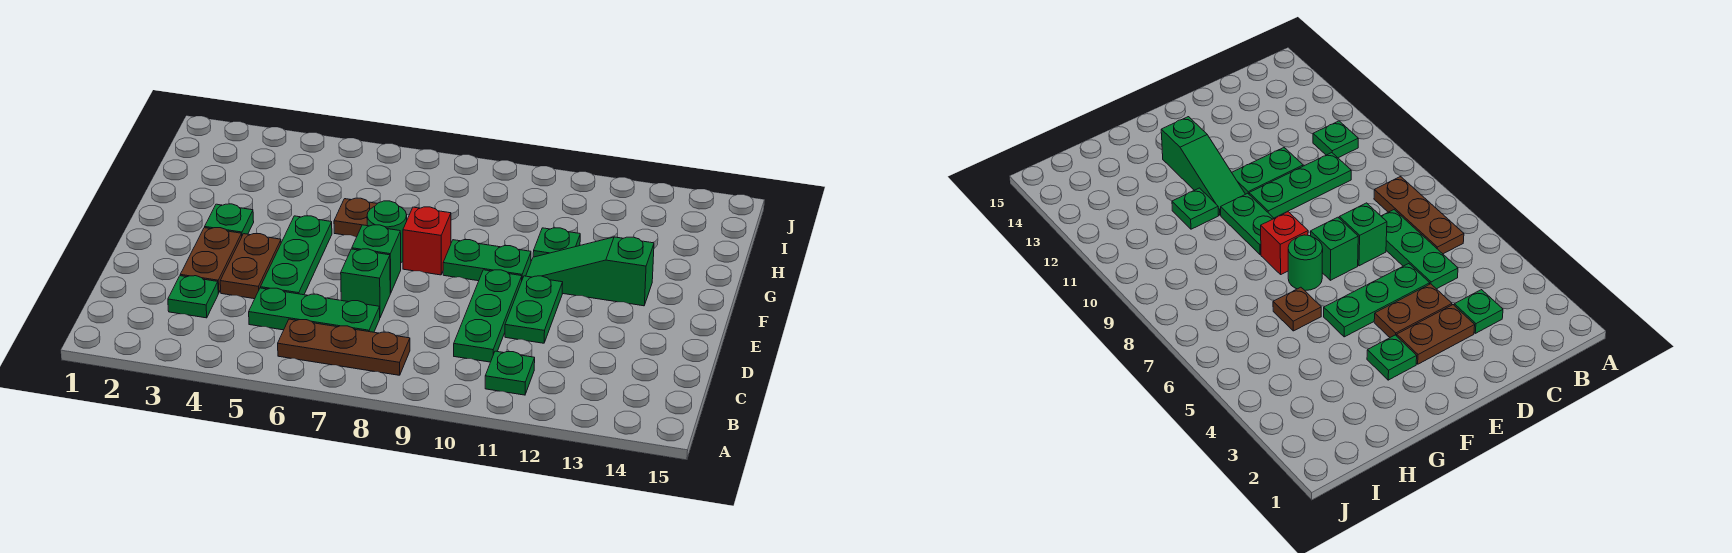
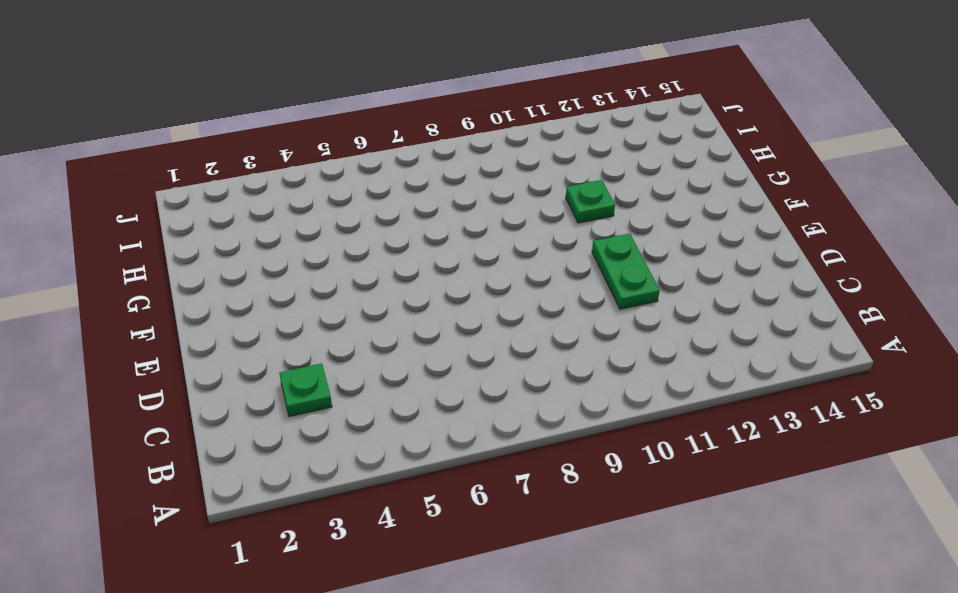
none -> brown 1x3 plate [278,319,410,375]
none -> green 1x1 plate [485,351,535,395]
none -> green 1x3 plate [249,288,380,332]

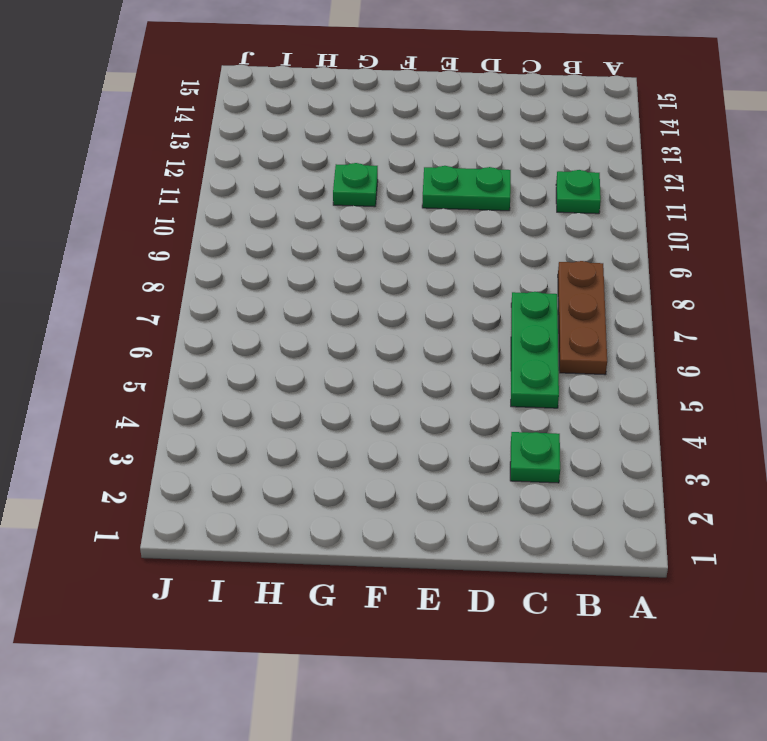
none -> green 1x3 plate [454,270,522,362]
none -> brown 1x2 plate [180,228,242,293]
none -> brown 1x2 plate [220,234,281,299]

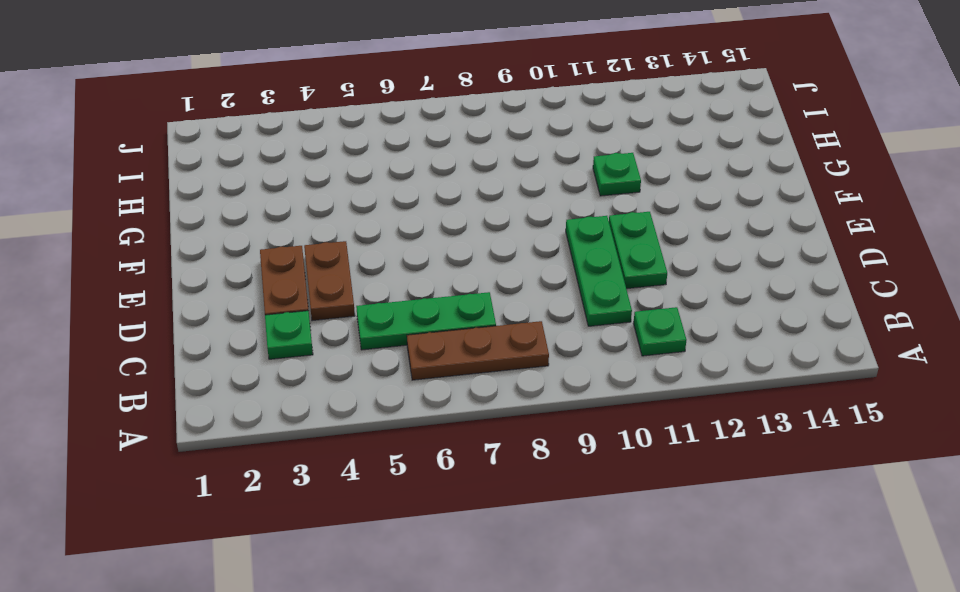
none -> green 1x3 plate [260,216,332,295]
none -> green 1x1 brick [341,249,390,317]
none -> green 1x1 brick [352,225,401,293]

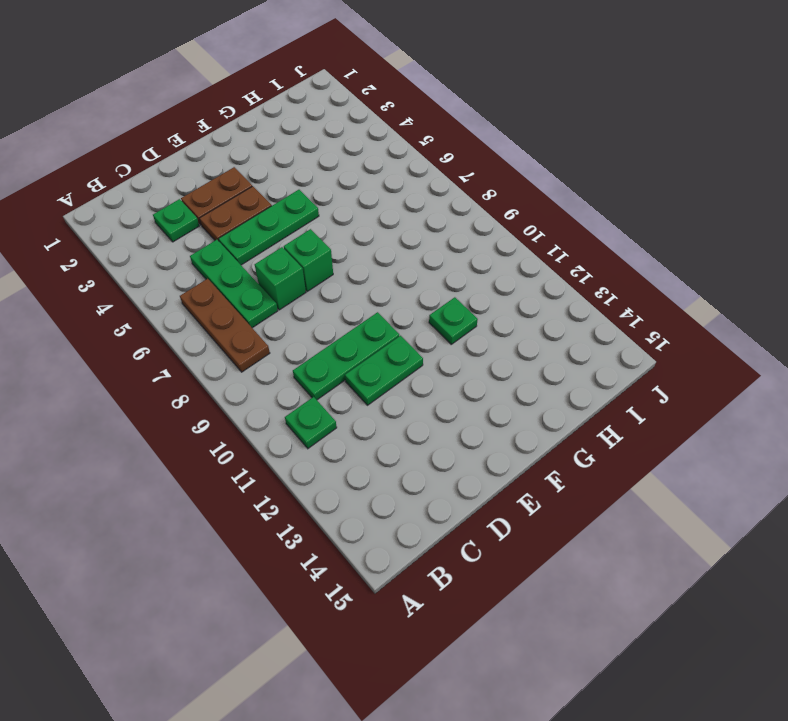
none -> green 1x1 plate [205,204,254,235]
none -> green 1x1 round brick [367,201,407,262]
none -> red 1x1 brick [403,207,451,275]

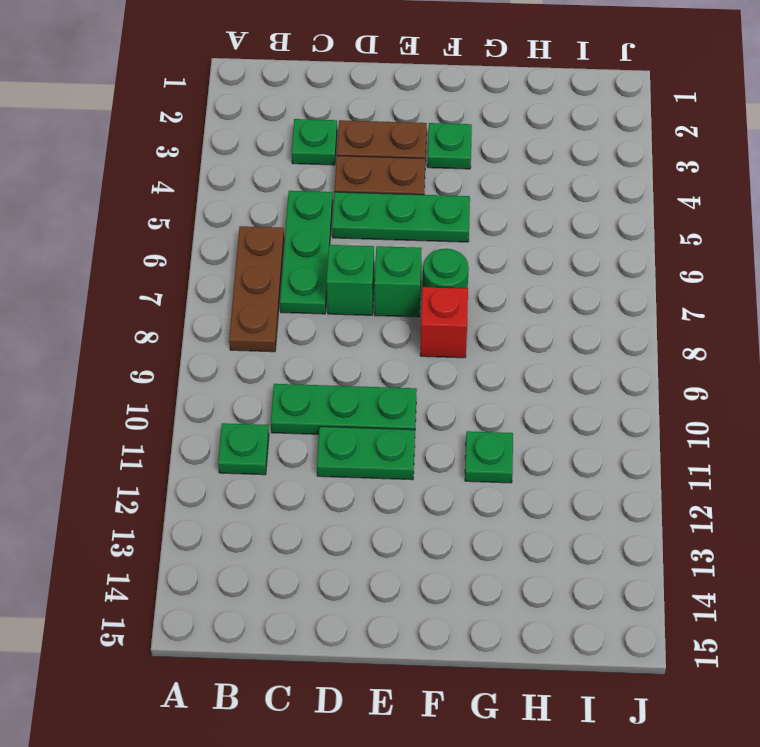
none -> green 1x2 plate [443,240,531,281]
none -> green 1x3 slope [526,237,654,306]
none -> brown 1x1 plate [334,198,378,237]

